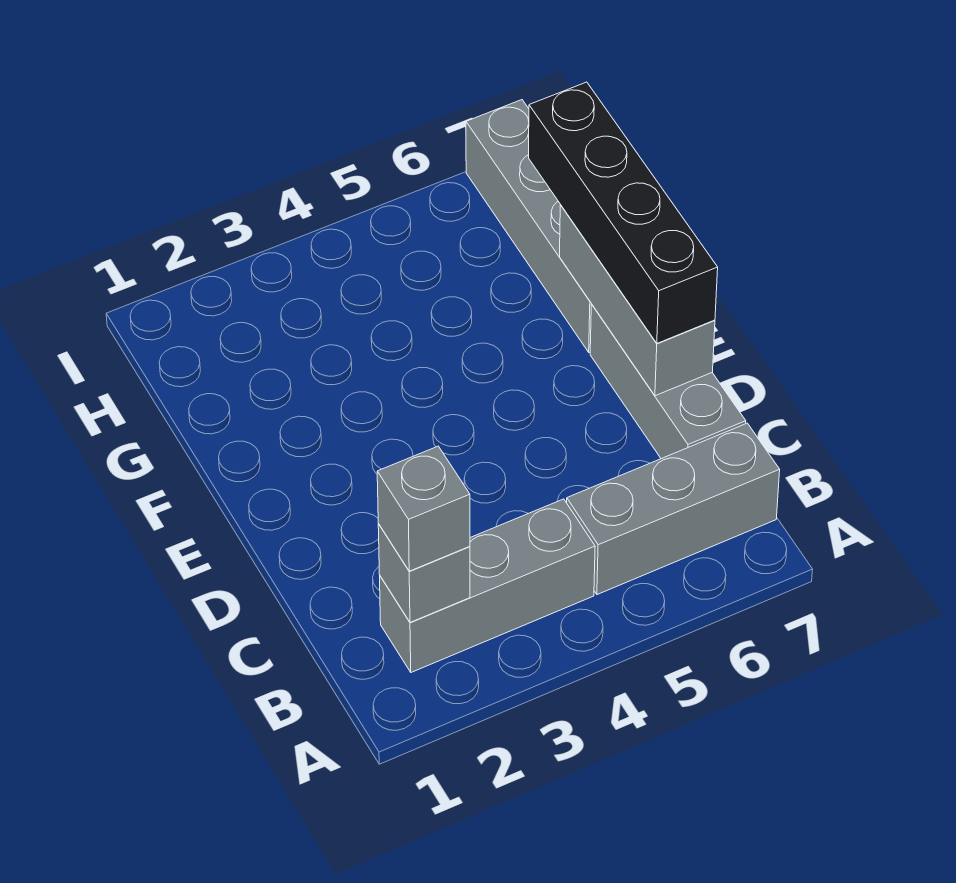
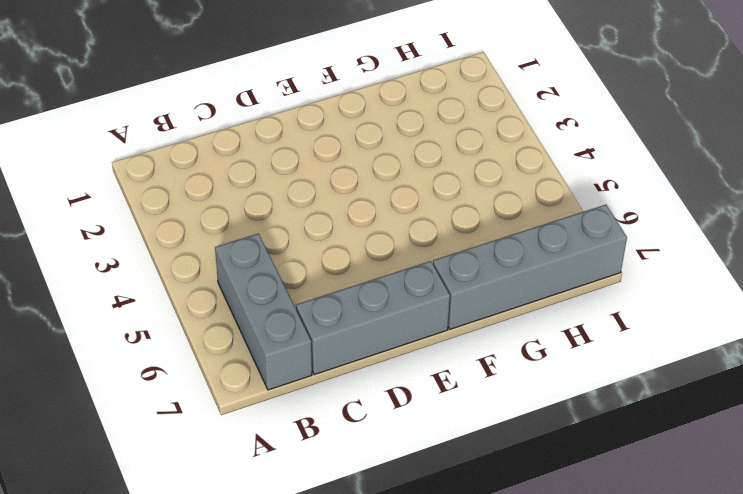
none -> grey 1x3 brick [380,499,595,672]
none -> grey 1x1 brick [378,524,470,622]

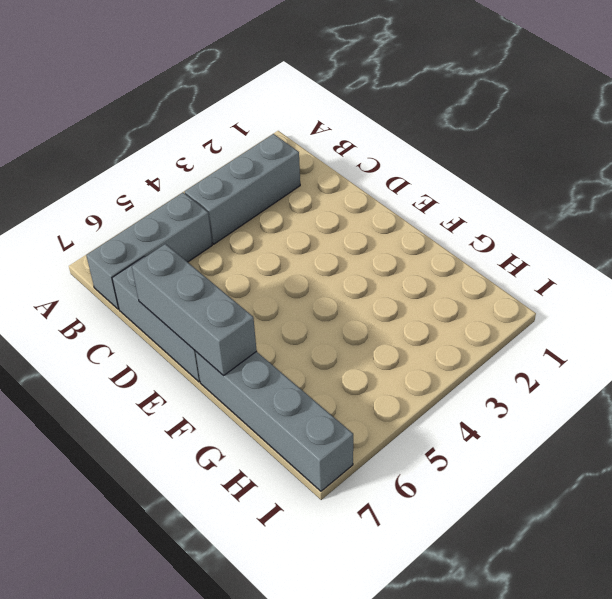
none -> grey 1x1 brick [378,524,470,622]
none -> grey 1x1 brick [377,446,470,571]

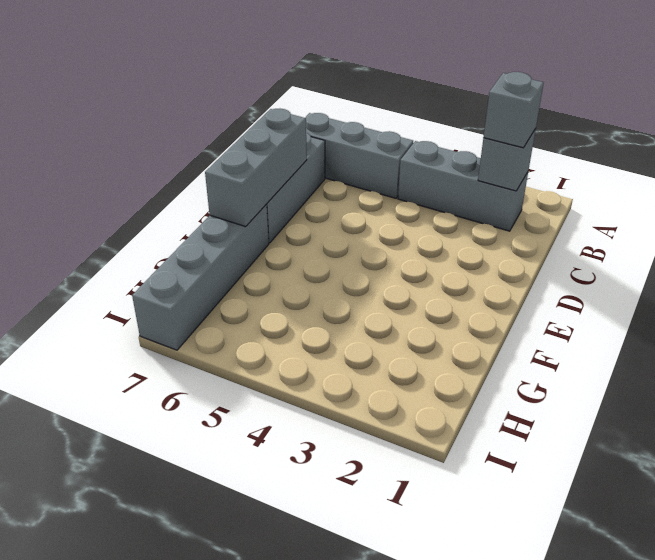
none -> black 1x4 brick [529,82,718,343]

